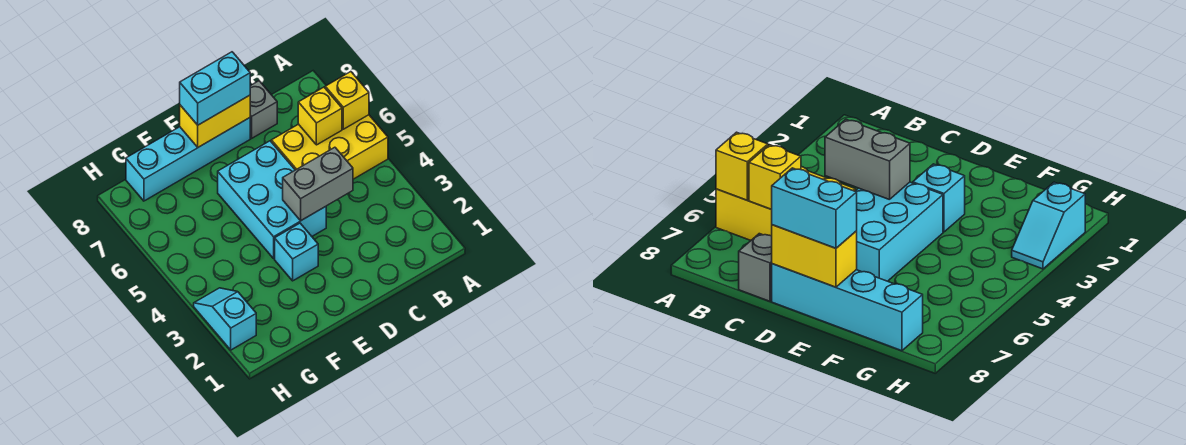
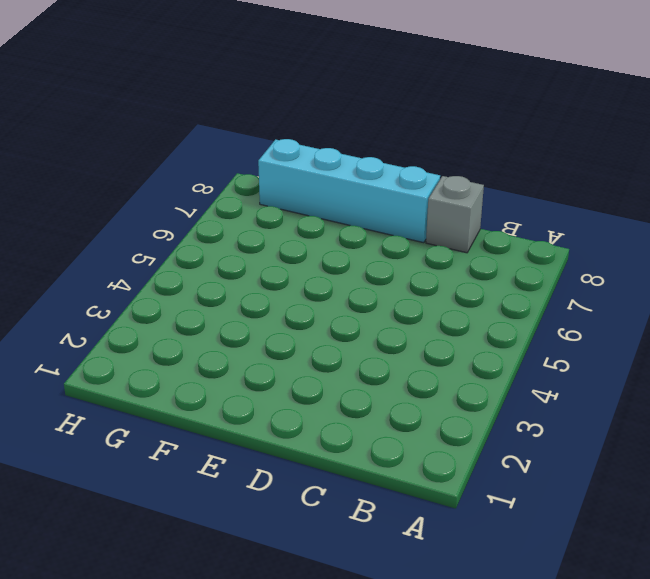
none -> yellow 2x3 brick [271,115,388,179]
none -> cyan 2x3 brick [218,141,326,258]

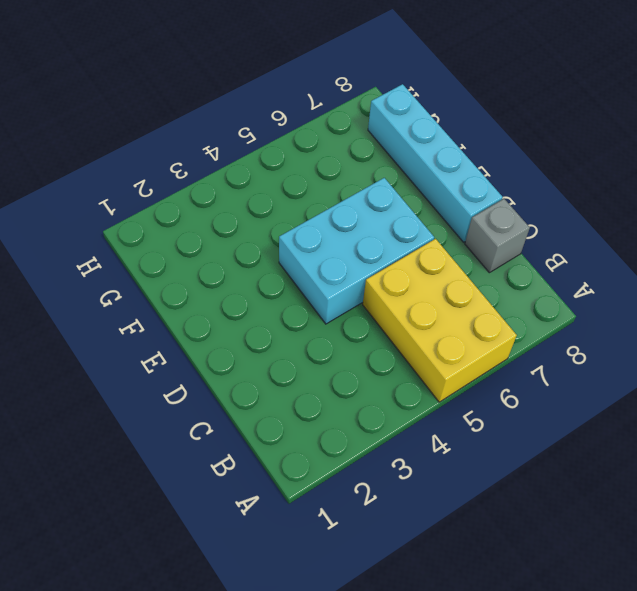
none -> cyan 1x1 brick [275,223,318,281]
none -> cyan 1x2 slope [194,288,256,350]

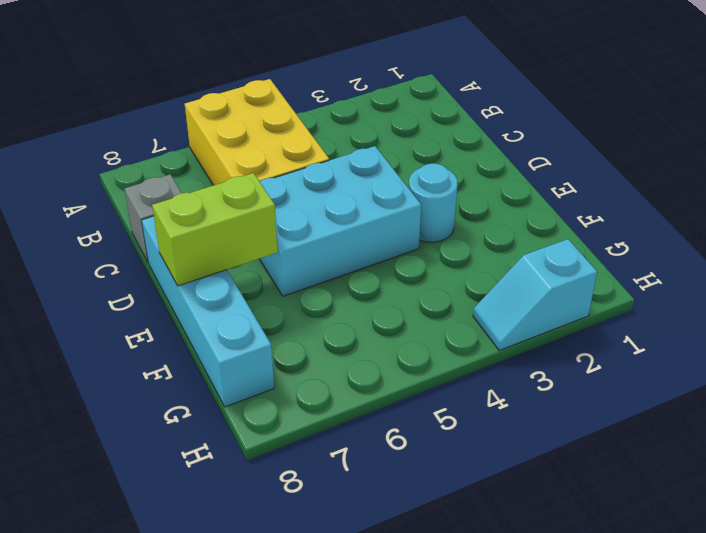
cyan 1x1 round brick [409,163,458,242] -> cyan 1x1 brick [275,223,318,281]
lime 1x2 brick [152,173,278,286] -> yellow 1x2 brick [180,95,250,147]
none -> yellow 1x1 brick [325,72,369,129]
none -> yellow 1x1 brick [298,87,342,145]

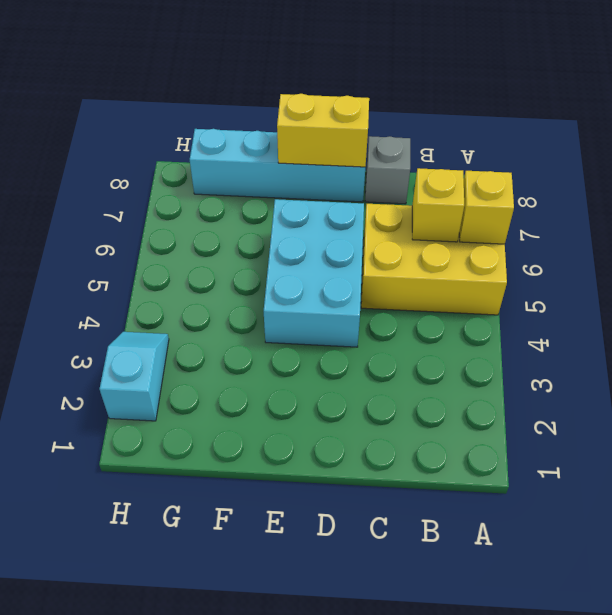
none -> cyan 1x1 brick [275,223,318,281]
none -> grey 1x2 brick [283,147,353,221]

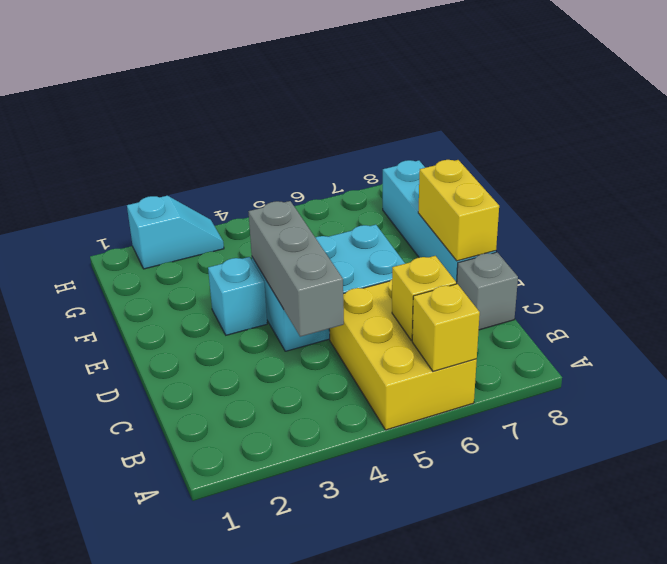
grey 1x3 brick [248,201,344,337] -> grey 1x2 brick [283,147,353,221]
none -> cyan 1x2 brick [180,52,250,125]

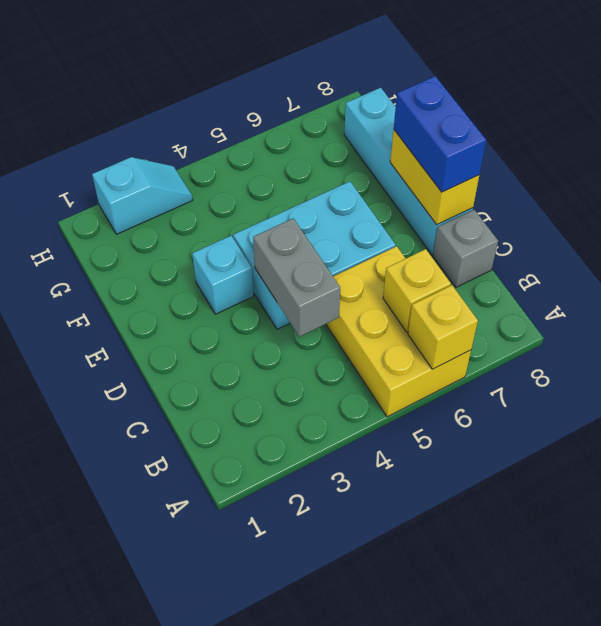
blue 1x2 brick [394,76,486,192] -> cyan 1x2 brick [180,52,250,125]

